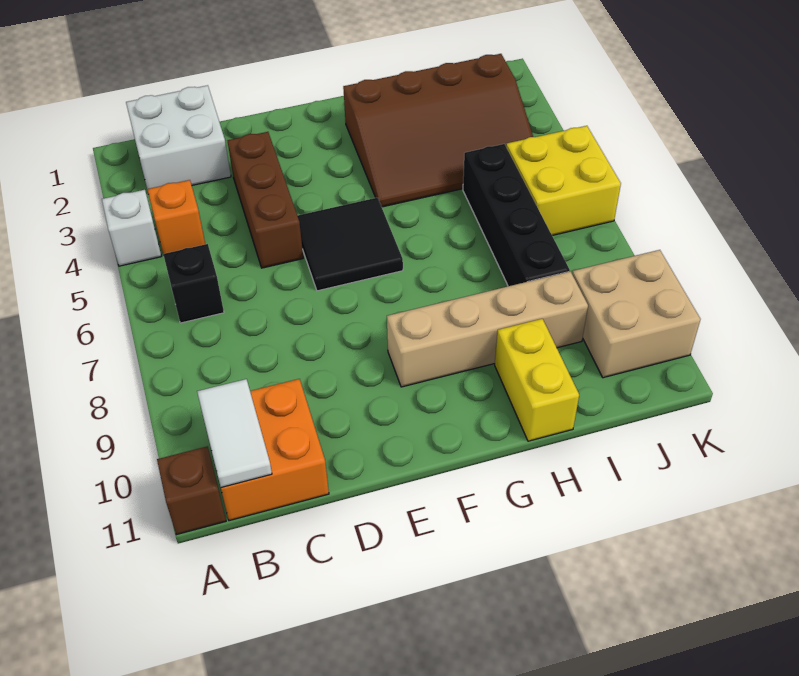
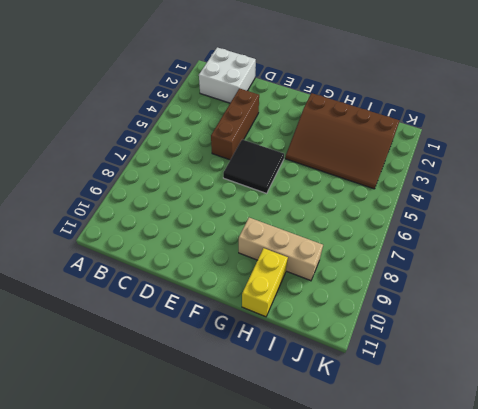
tan 1x3 brick [239,218,323,281] -> tan 1x4 brick [387,271,588,387]
none -> white 1x1 brick [102,190,161,266]
none -> brown 1x1 brick [157,446,226,535]
none -> orange 1x1 brick [147,180,205,254]

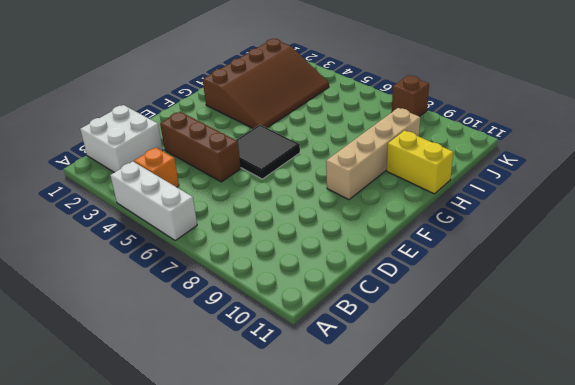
white 1x3 brick [110,162,197,240] -> white 1x1 brick [102,190,161,266]
brown 1x1 brick [392,76,429,116] -> brown 1x1 brick moved to [157,446,226,535]
none -> black 1x1 brick [163,244,224,323]
none -> orange 2x2 brick [221,379,329,521]
none -> black 1x4 brick [463,144,570,286]

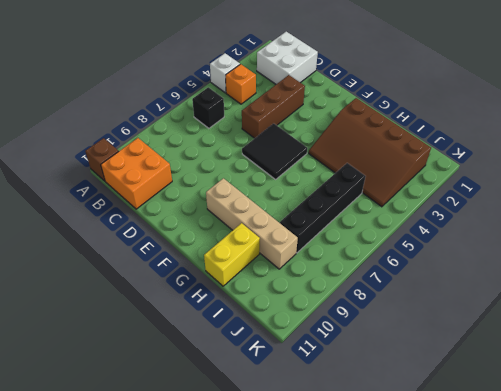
none -> yellow 2x2 brick [506,126,621,235]
none -> tan 2x2 brick [572,250,701,378]
none -> white 1x2 tile [197,379,272,488]

